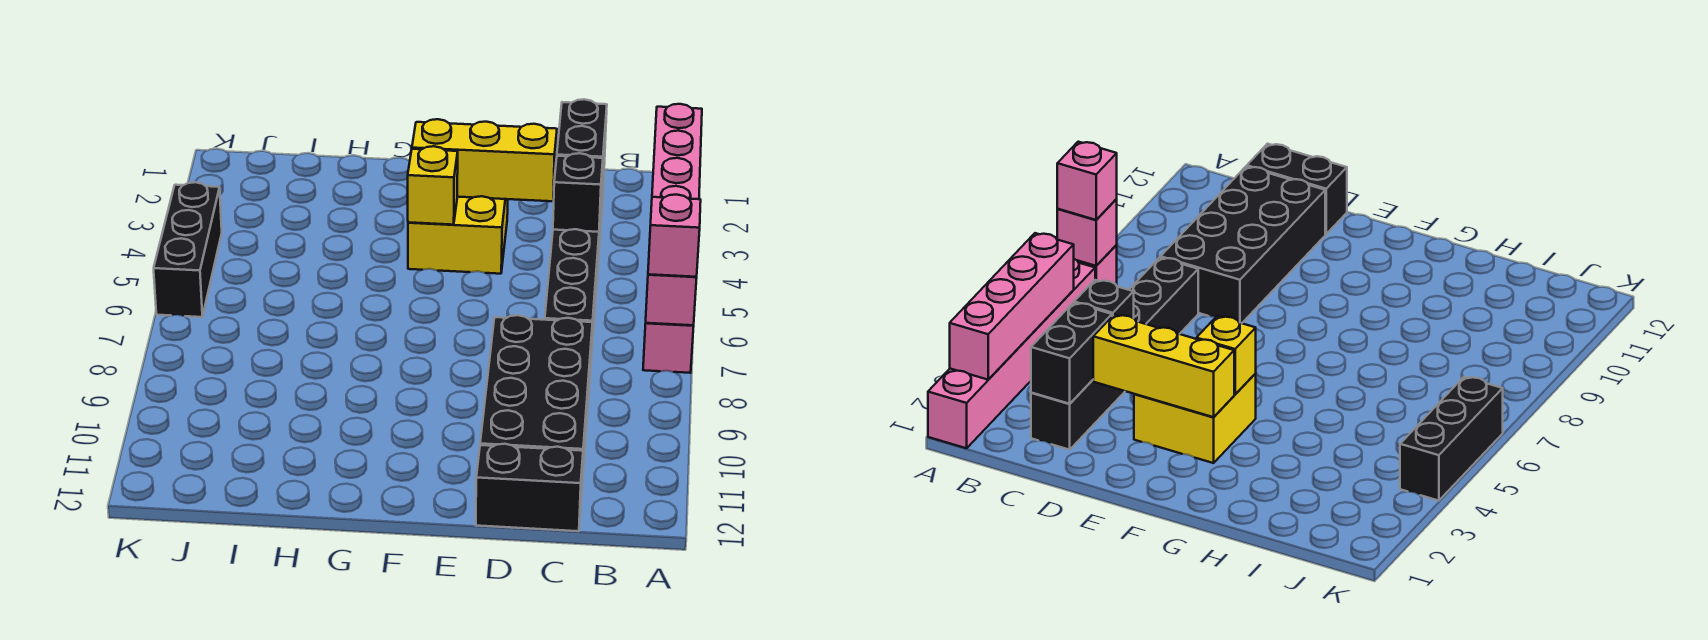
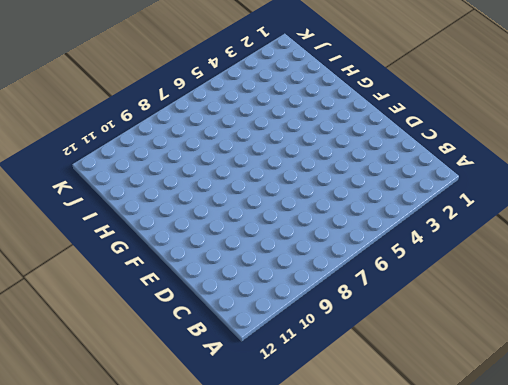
none -> pink 1x6 brick [928,259,1095,448]
none -> pink 1x1 brick [643,323,694,373]
none -> black 1x6 brick [545,159,605,358]

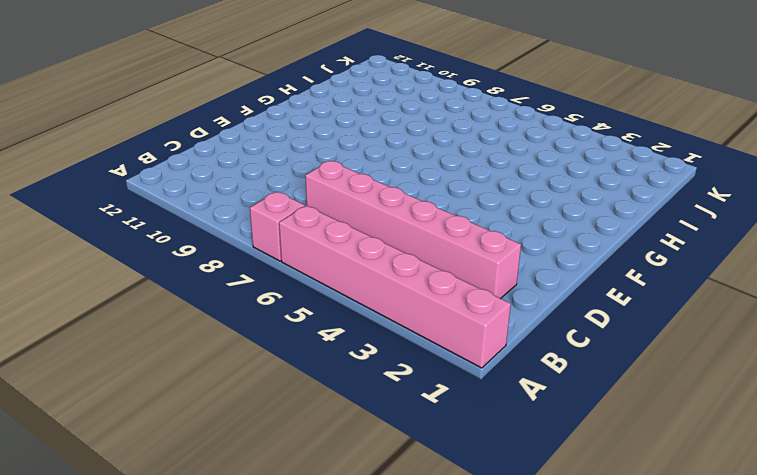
pink 1x6 brick [305,161,521,299] -> black 1x6 brick [545,159,605,358]
none -> black 2x4 brick [480,315,593,496]
none -> black 1x2 brick [476,444,583,531]
none -> yellow 2x2 brick [408,196,508,274]

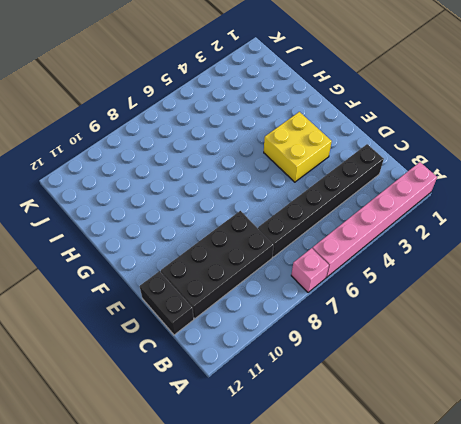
none -> black 1x3 brick [154,182,222,317]
none -> pink 1x4 brick [652,104,702,199]
none -> pink 1x1 brick [646,274,697,325]

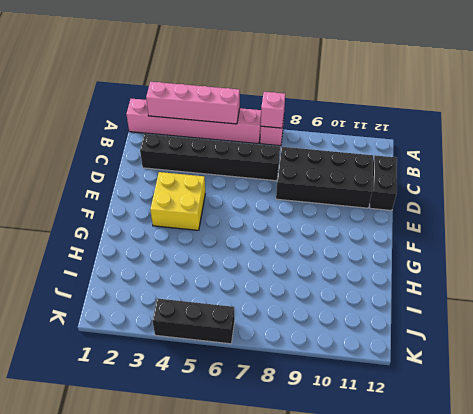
none -> black 1x2 brick [557,99,607,199]
none -> black 1x1 brick [553,153,603,232]
none -> yellow 1x3 brick [412,119,557,201]

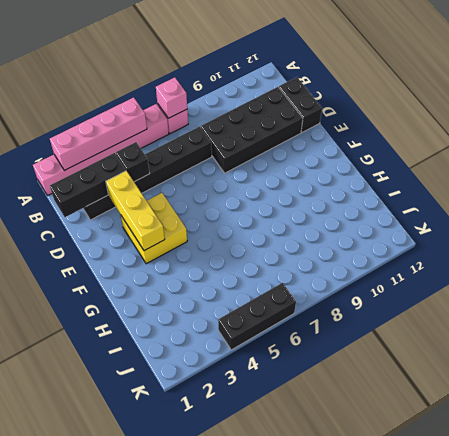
black 1x3 brick [50,153,126,217] -> black 1x2 brick [557,99,607,199]
none -> yellow 1x1 brick [408,146,458,225]
none -> pink 1x1 brick [648,194,701,277]

